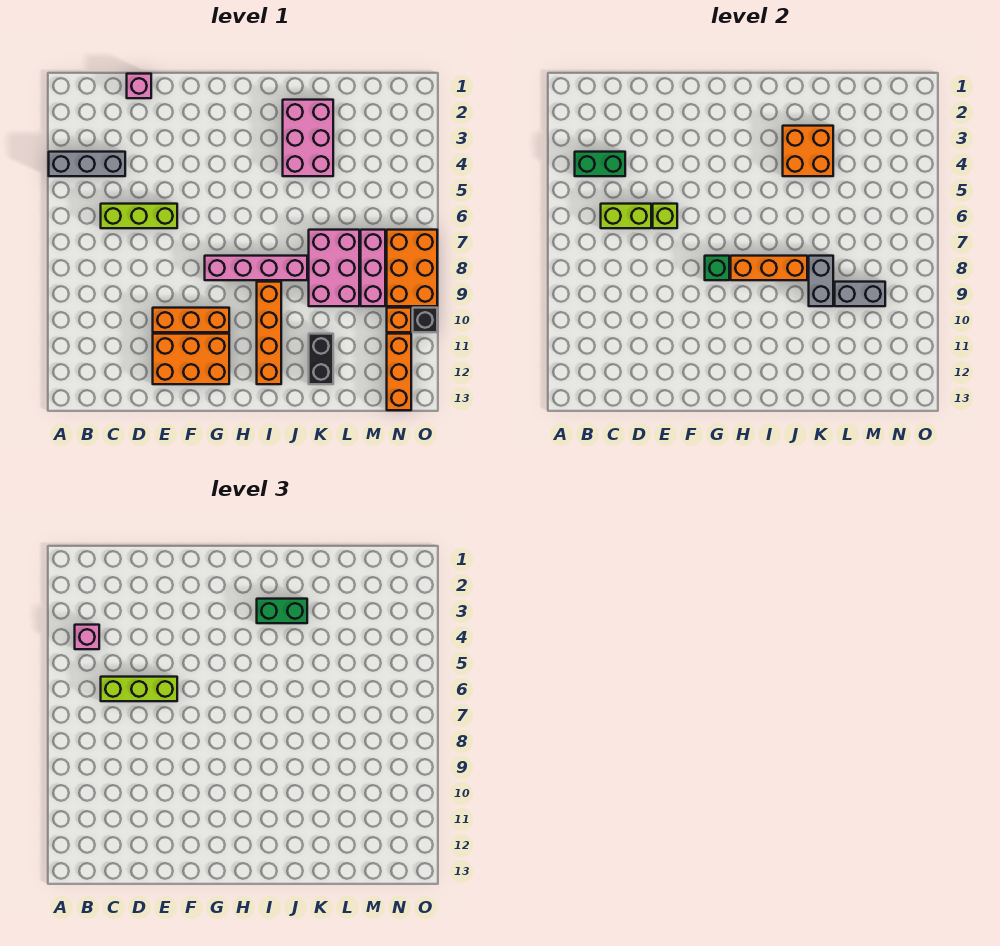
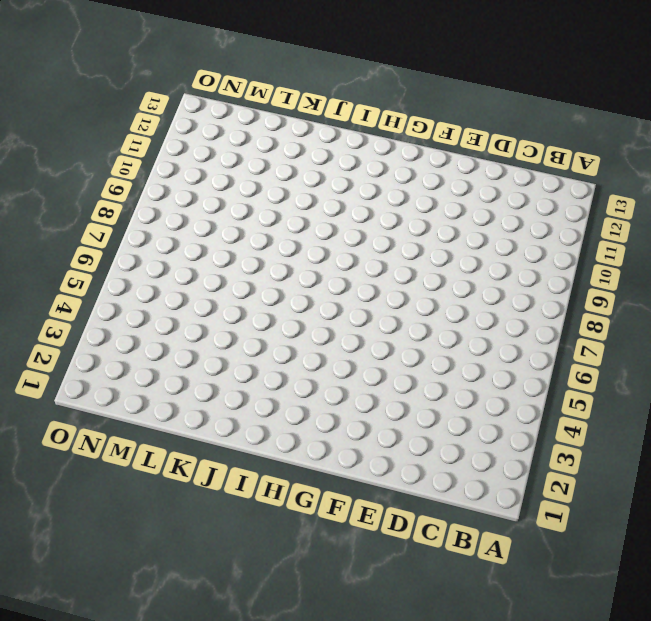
none -> grey 1x3 brick [49,152,125,176]
none -> lime 1x3 brick [101,204,177,228]
none -> pink 1x1 brick [127,74,151,98]

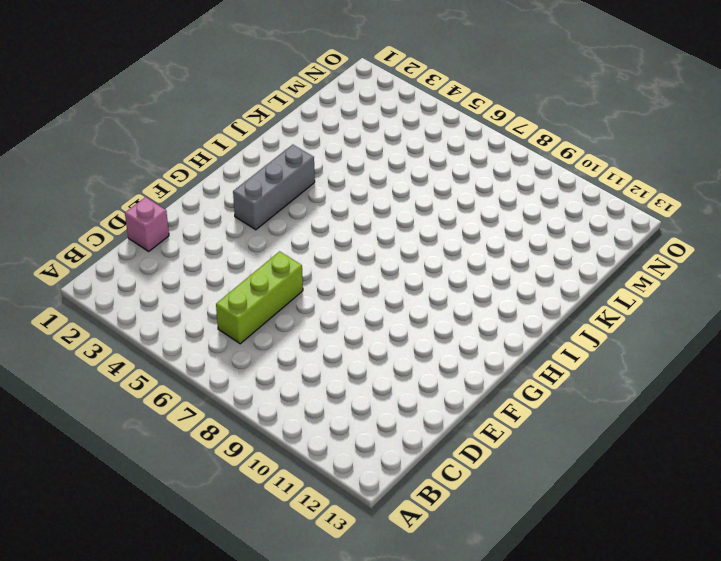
grey 1x3 brick [233,145,315,230] -> grey 1x3 brick moved to [49,152,125,176]
none -> orange 1x3 brick [153,308,229,332]
none -> orange 2x3 brick [153,334,229,384]
none -> pink 1x4 brick [205,256,307,280]

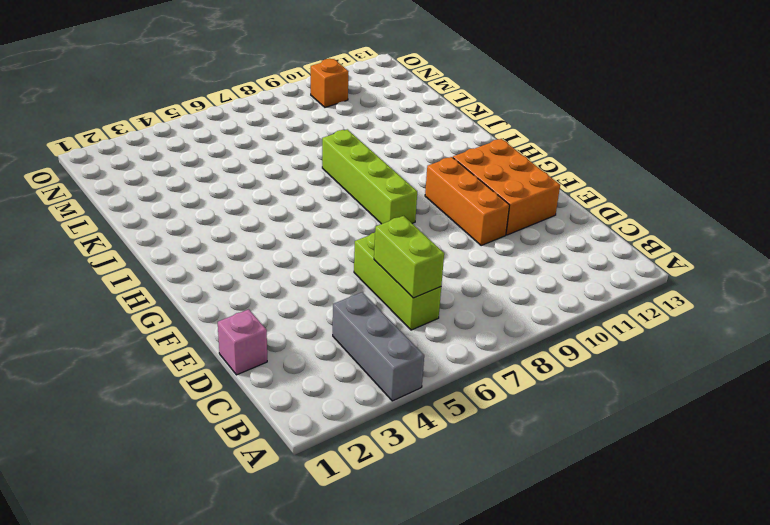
lime 1x4 brick [322,129,417,224] -> pink 1x4 brick [205,256,307,280]
none -> orange 1x4 brick [257,282,281,384]
none -> pink 2x3 brick [283,100,333,176]
none -> pink 2x3 brick [309,230,359,306]

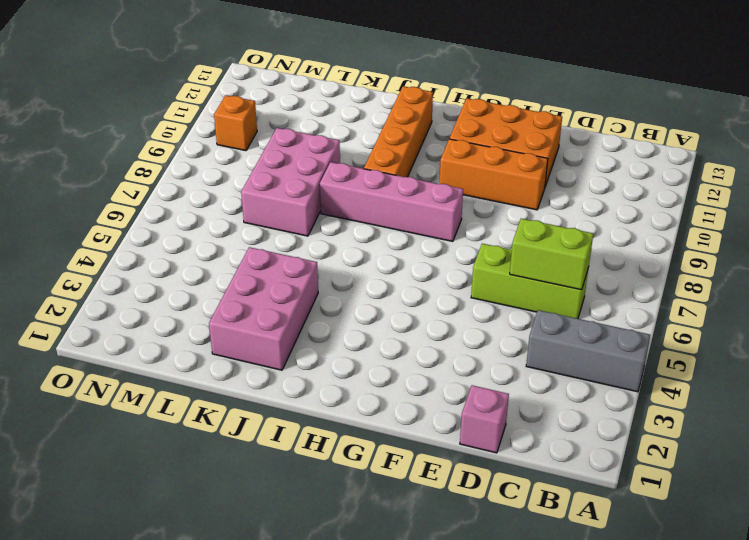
none -> black 1x2 brick [309,334,333,384]
none -> pink 1x3 brick [361,230,385,306]
none -> orange 2x3 brick [387,230,437,306]

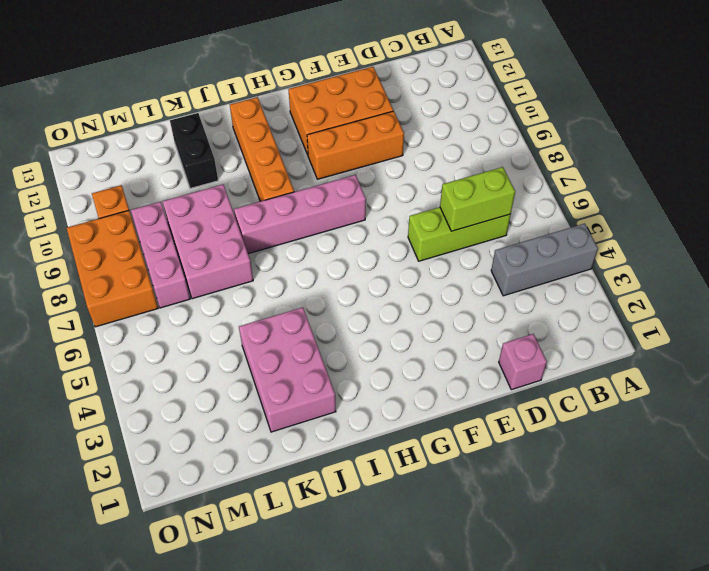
none -> orange 1x3 brick [387,334,411,410]
none -> black 1x1 brick [413,308,437,332]
none -> green 1x2 brick [575,152,625,176]

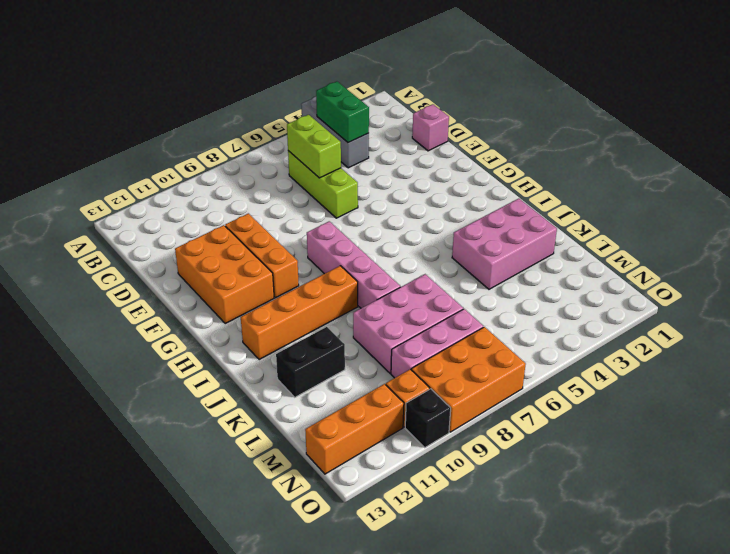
none -> lime 1x1 brick [653,204,677,228]
none -> green 1x1 brick [705,256,729,280]
none -> orange 1x3 brick [731,256,807,280]

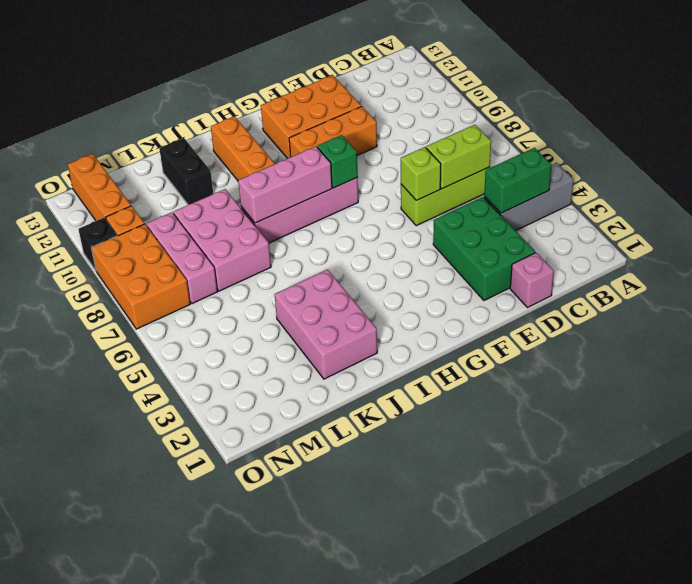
green 2x3 brick [433,197,535,300] -> none
pink 1x3 brick [238,146,332,223] -> orange 1x3 brick [731,256,807,280]
none -> orange 2x2 brick [783,126,833,176]
none -> grey 1x2 brick [809,256,833,306]
none -> grey 1x2 brick [835,282,885,306]

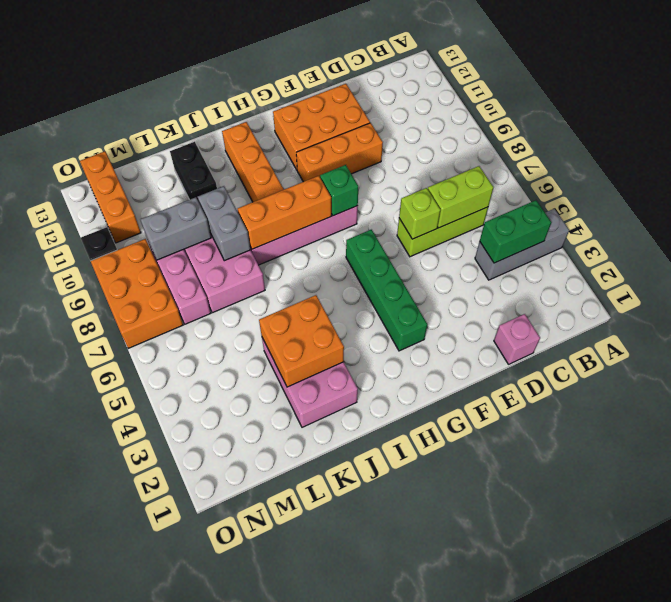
green 1x4 brick [346,230,427,351] -> none
none -> orange 1x1 brick [387,308,411,332]
none -> pink 1x1 brick [75,625,99,649]
none -> lime 1x3 brick [101,677,177,701]

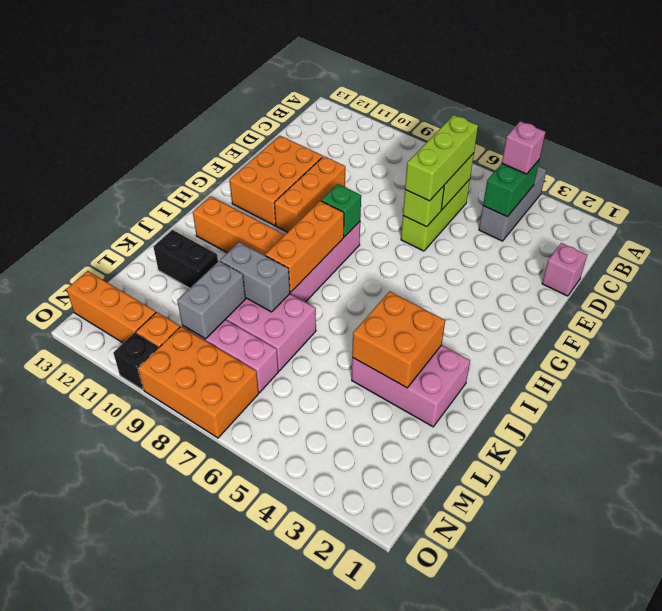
none -> green 1x2 brick [257,599,307,623]

